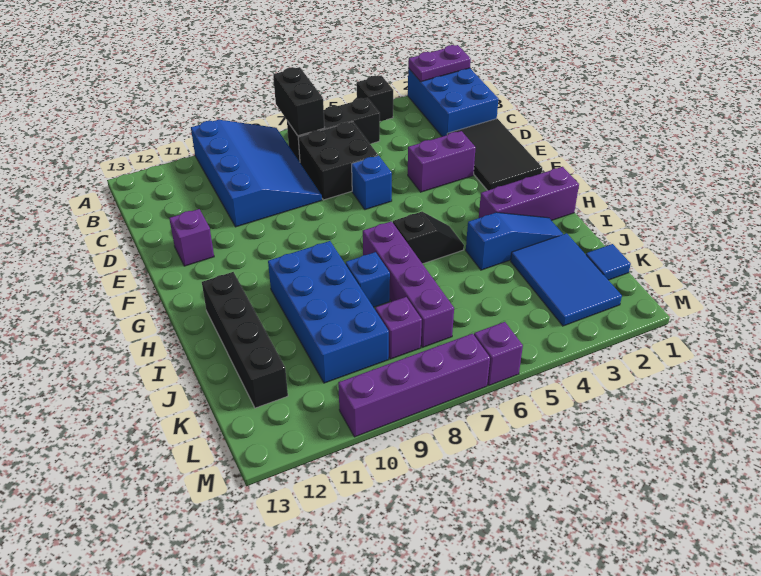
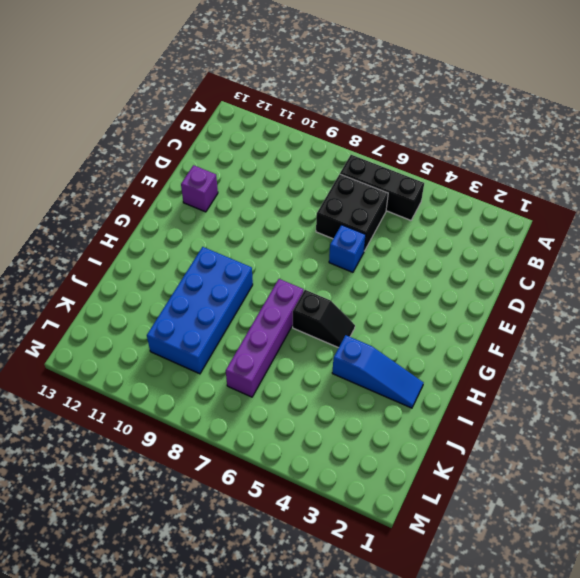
none -> blue 2x3 brick [408,68,498,137]
none -> black 1x1 brick [357,75,393,122]
none -> blue 3x4 slope [191,120,322,227]

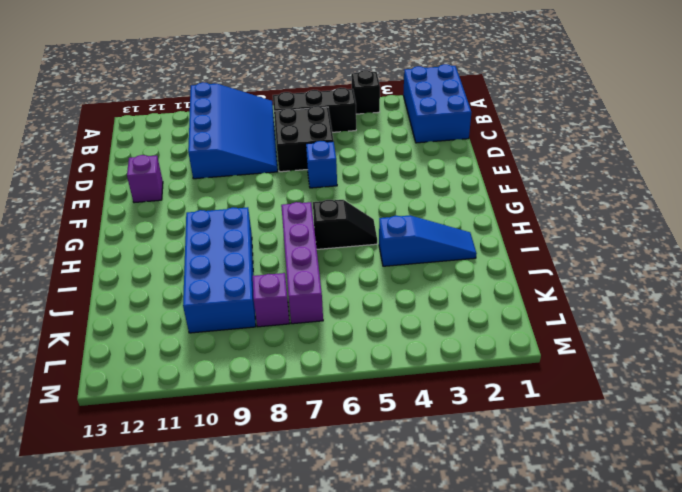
none -> black 2x3 tile [447,119,542,191]
none -> purple 1x2 brick [408,131,476,192]
none -> purple 1x3 brick [479,167,579,221]

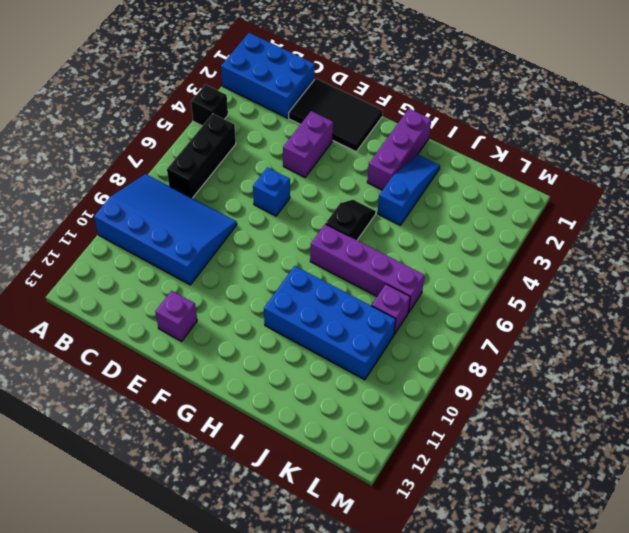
none -> black 2x2 brick [298,121,378,200]
none -> black 1x4 brick [202,272,288,408]
none -> blue 1x1 brick [346,252,390,307]

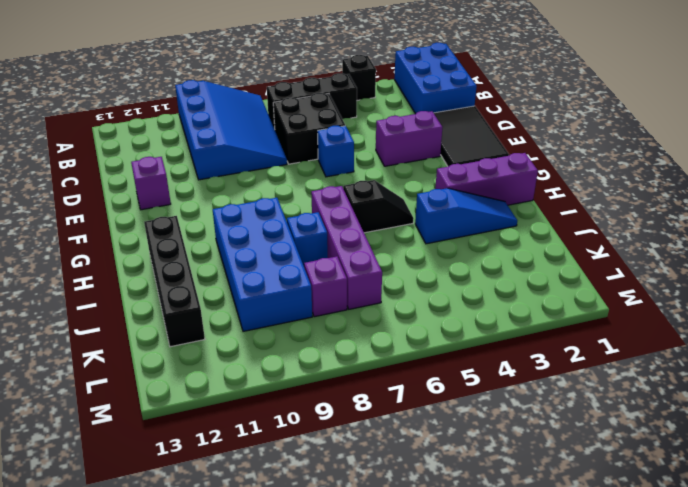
none -> blue 2x3 tile [511,233,622,326]
none -> blue 1x1 tile [586,244,631,280]
none -> purple 1x1 brick [474,322,523,385]

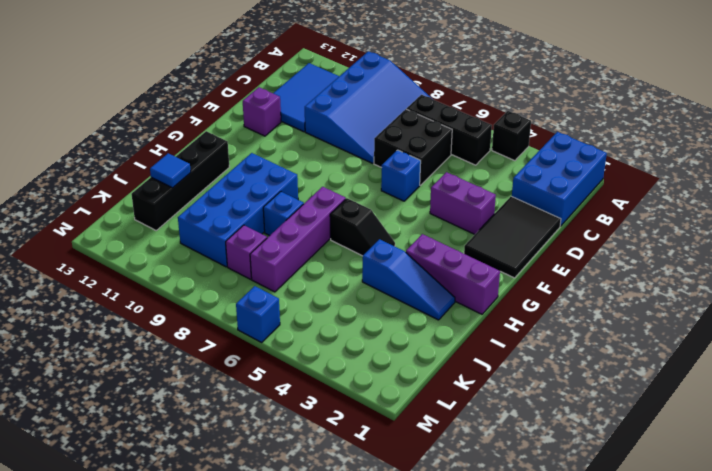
blue 2x3 tile [273,63,339,132] -> blue 2x3 tile moved to [511,233,622,326]
blue 1x1 tile [150,153,191,188] -> blue 1x1 tile moved to [586,244,631,280]
blue 1x1 brick [236,286,280,342] -> purple 1x1 brick [474,322,523,385]
none -> purple 1x4 brick [338,334,490,437]
none -> purple 1x2 plate [408,45,471,82]
none -> black 1x2 brick [273,67,325,136]

